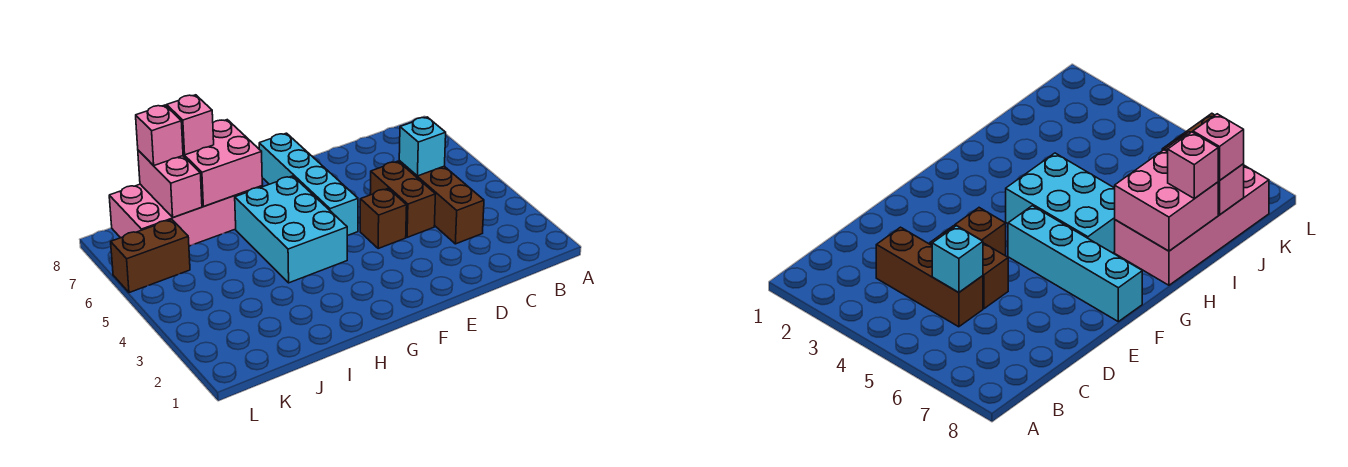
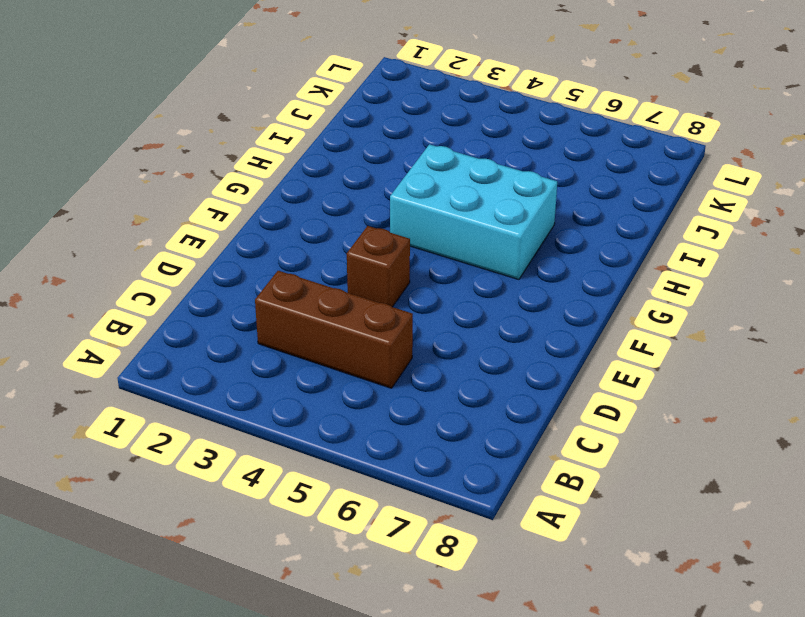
none -> brown 1x2 brick [370,161,436,237]
none -> cyan 1x4 brick [259,133,358,236]
none -> pink 2x4 brick [109,184,262,246]

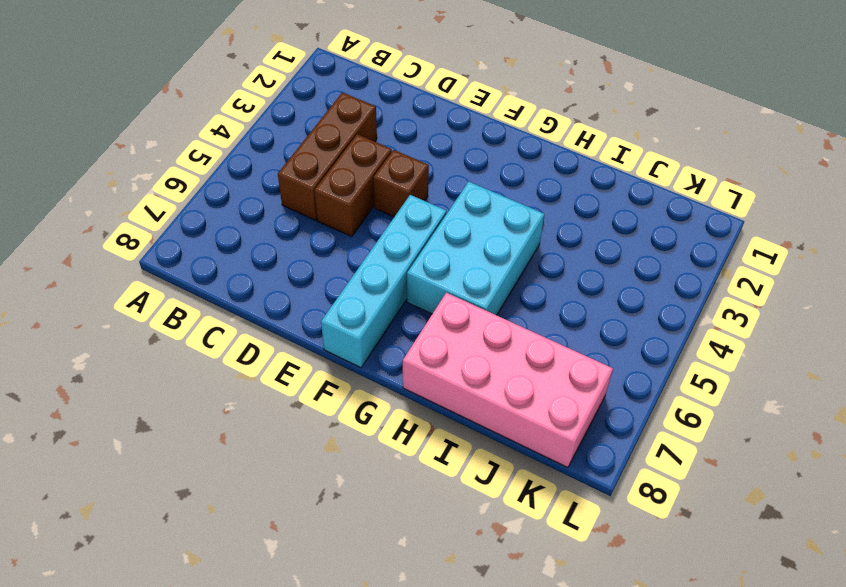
none -> brown 1x2 brick [111,220,190,293]
none -> cyan 1x1 brick [399,117,446,176]
none -> pink 2x2 brick [183,120,262,206]

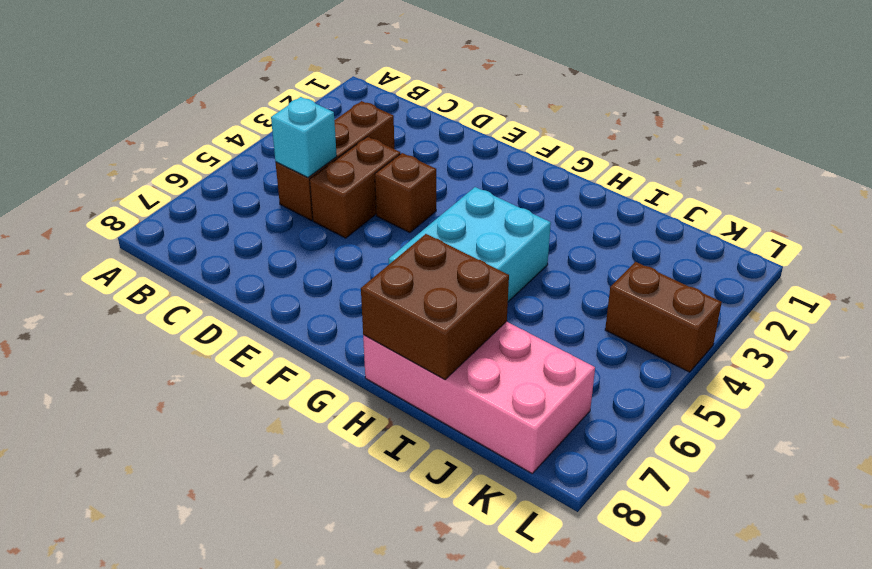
brown 2x2 brick [361,234,509,379] -> pink 2x2 brick [183,120,262,206]
brown 1x2 brick [605,262,722,372] -> brown 1x2 brick moved to [111,220,190,293]
none -> cyan 1x4 brick [259,133,358,236]
none -> pink 1x2 brick [138,150,202,217]
none -> pink 1x1 brick [167,95,214,155]

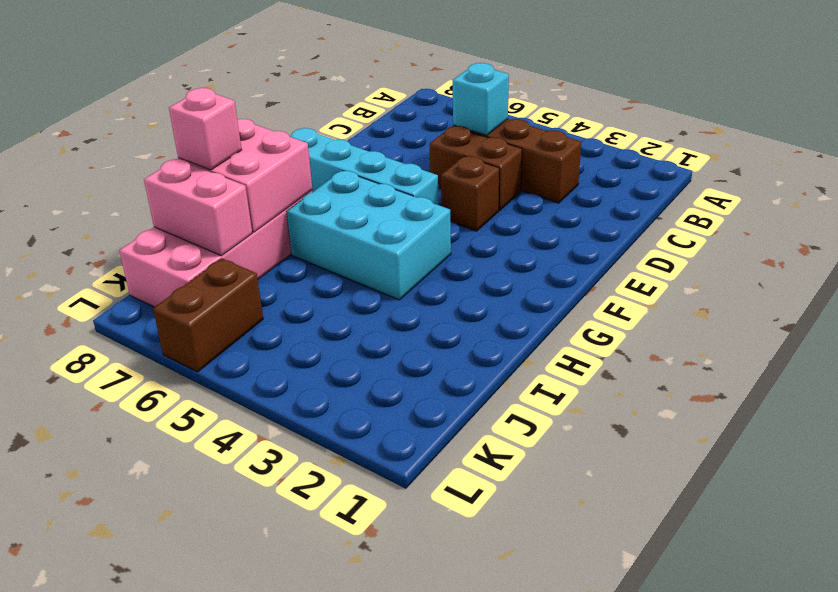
none -> pink 1x1 brick [136,105,183,166]

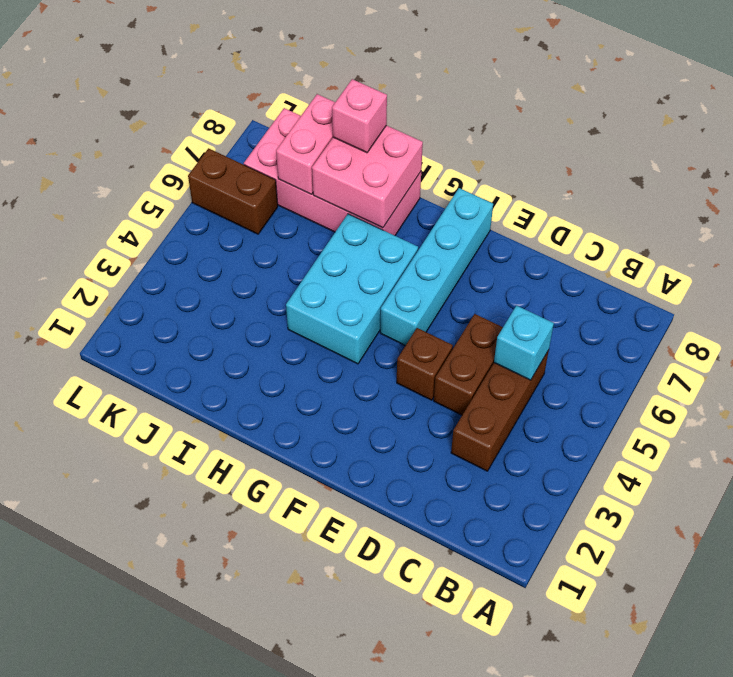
none -> pink 1x1 brick [136,105,183,166]

